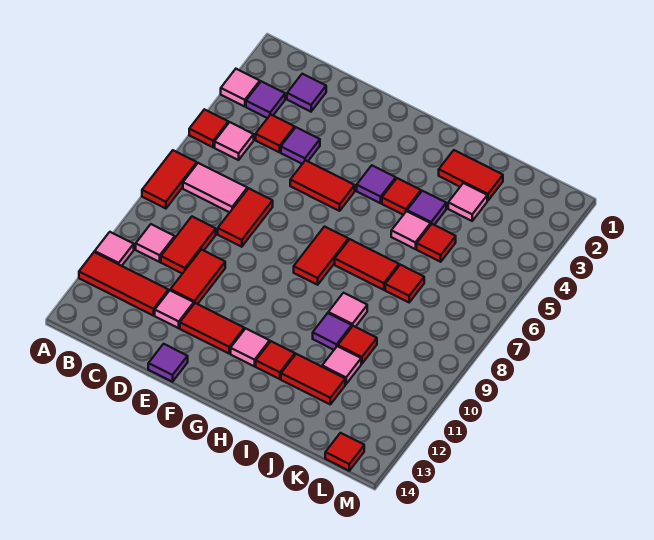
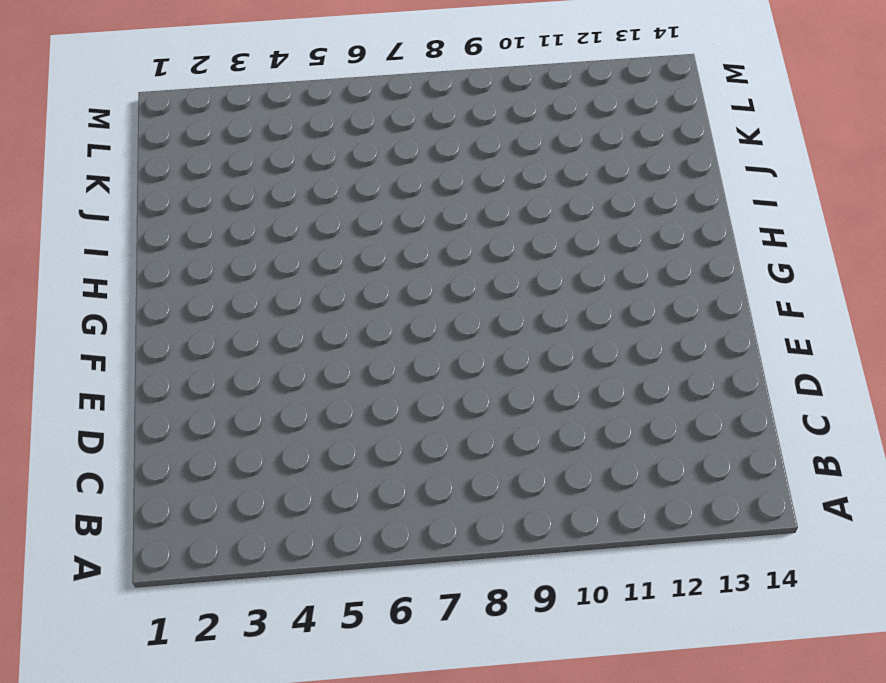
none -> pink 1x1 tile [221,69,260,107]
none -> red 1x1 tile [189,109,228,147]
none -> red 1x2 tile [142,150,197,209]
none -> pink 1x1 tile [95,232,134,266]

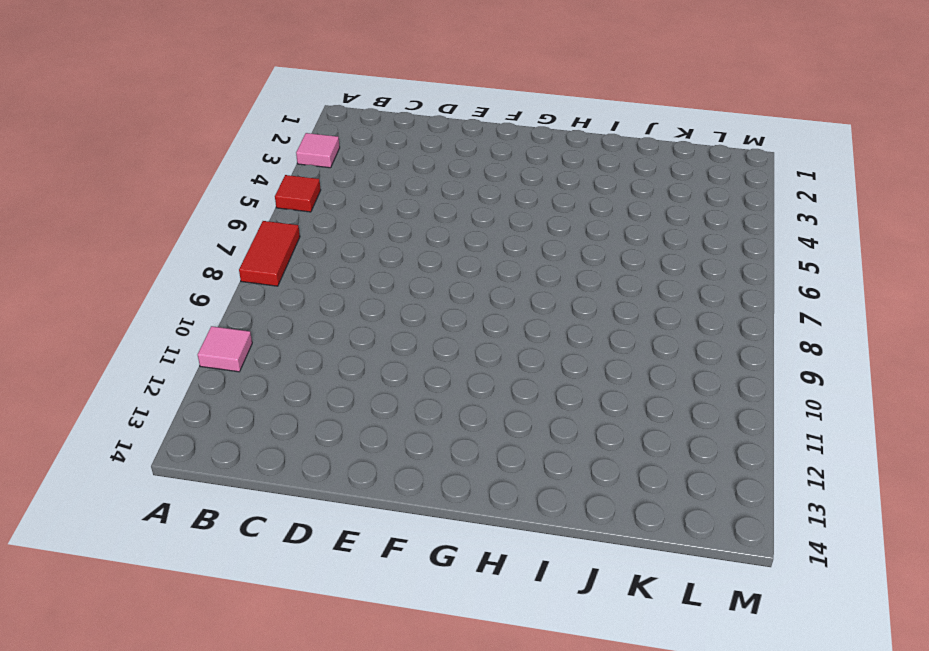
none -> red 1x3 tile [79,252,169,316]
none -> purple 1x1 tile [246,81,285,118]
none -> pink 1x1 tile [215,122,254,160]
none -> pink 1x2 tile [183,163,247,212]

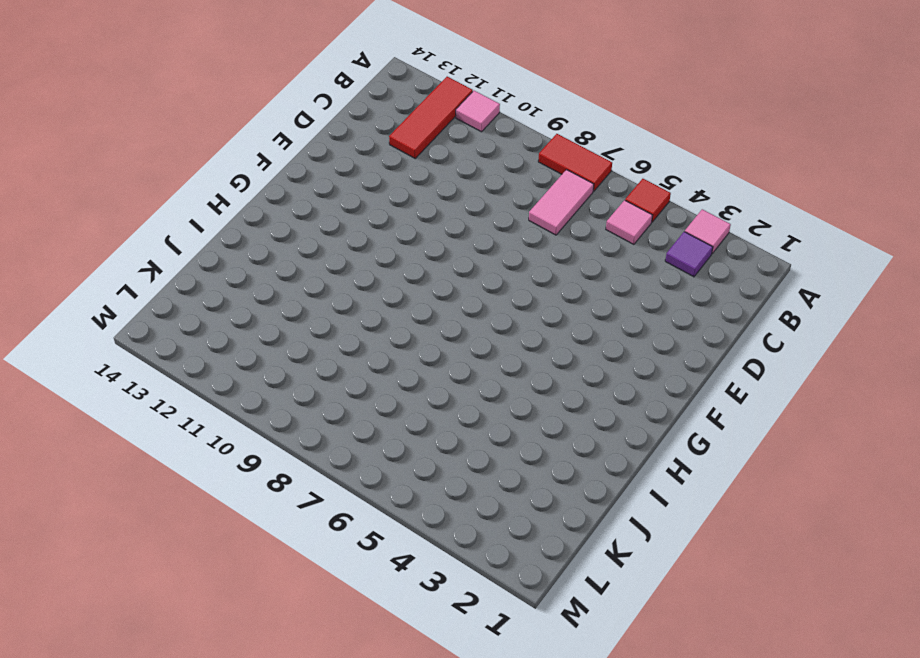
none -> pink 1x1 tile [136,224,175,262]
none -> purple 1x1 tile [287,74,326,112]
none -> red 1x1 tile [256,115,295,152]
none -> red 1x2 tile [161,217,216,274]

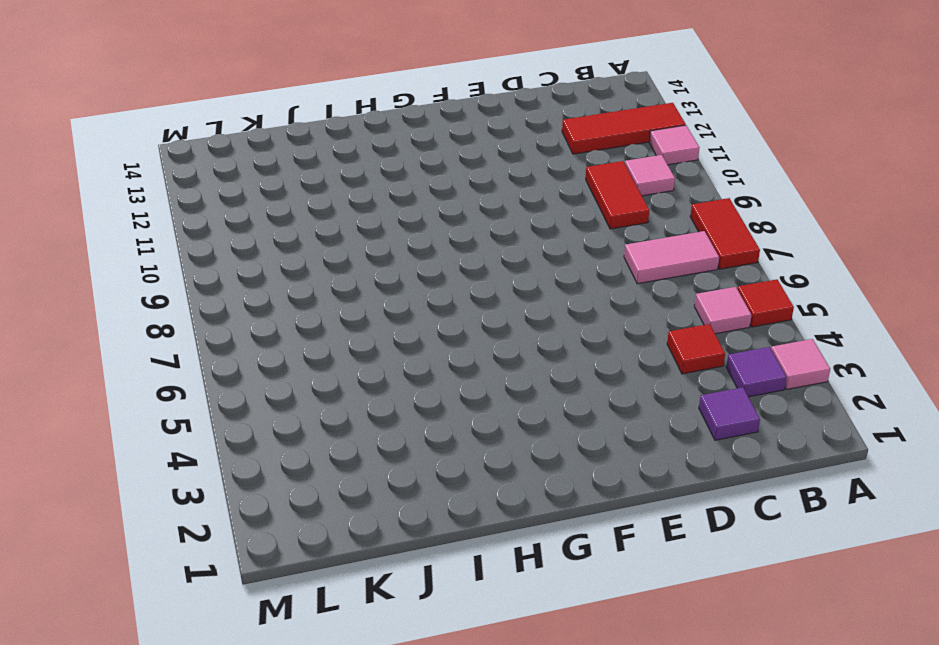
none -> purple 1x1 tile [281,127,320,164]
none -> red 1x2 tile [218,188,273,247]
none -> red 1x2 tile [171,249,225,304]
none -> pink 1x1 tile [155,290,194,328]

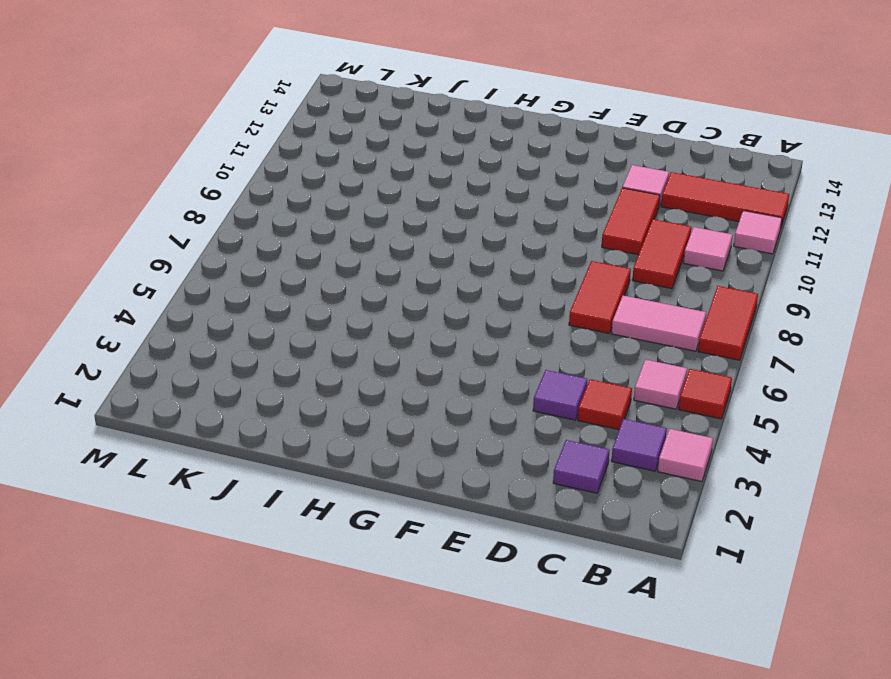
none -> red 1x2 tile [290,160,355,211]
none -> red 1x2 tile [180,303,244,353]
none -> purple 1x1 tile [148,344,188,382]
none -> purple 1x1 tile [357,166,396,203]

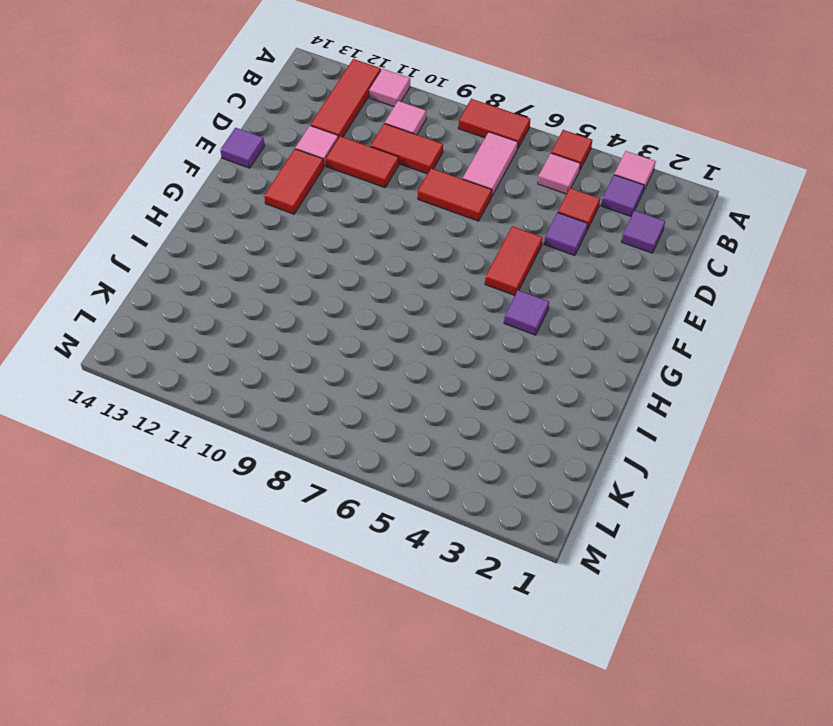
none -> red 1x2 tile [294,227,348,285]
none -> pink 1x1 tile [231,328,270,366]
none -> red 1x1 tile [382,178,421,215]
none -> red 1x2 tile [335,239,399,290]

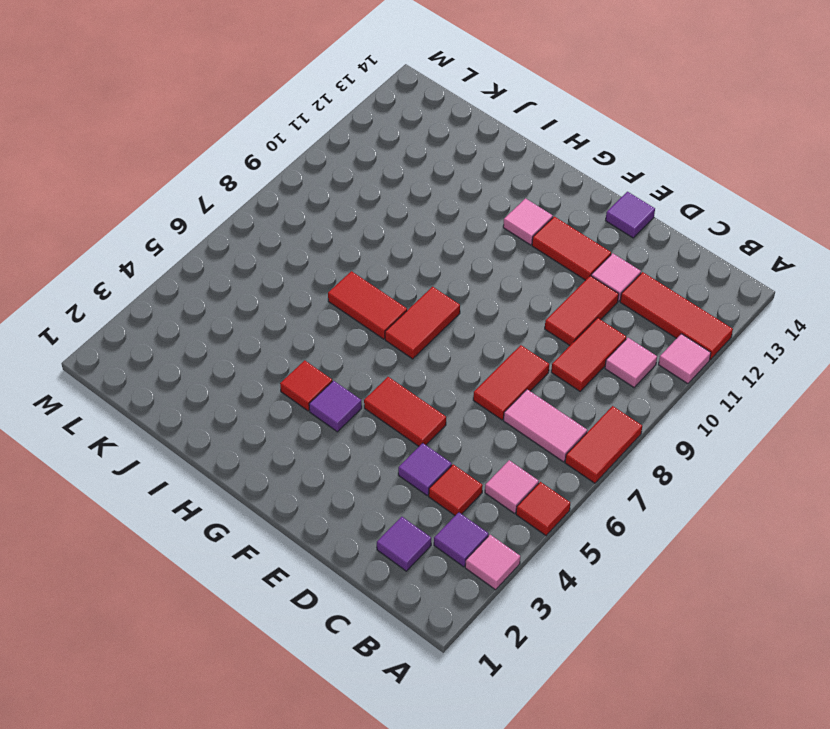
none -> red 1x1 tile [256,341,295,379]
none -> red 1x2 tile [439,150,503,201]
none -> purple 1x1 tile [407,191,446,225]
none -> pink 1x1 tile [391,211,431,249]

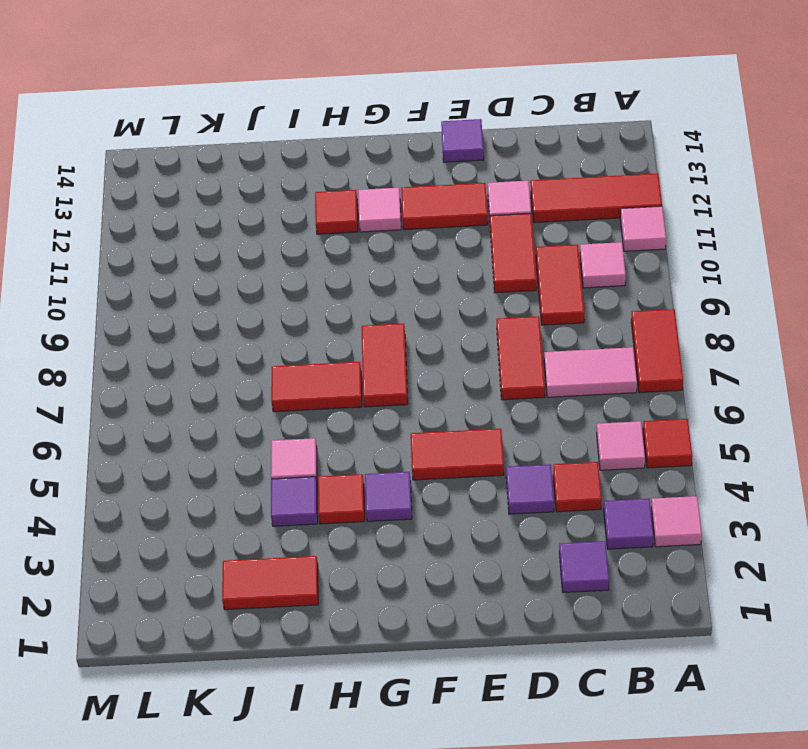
none -> pink 1x1 tile [328,293,367,327]
none -> purple 1x1 tile [313,313,352,350]
none -> red 1x2 tile [281,354,345,404]
none -> pink 1x1 tile [448,183,487,221]

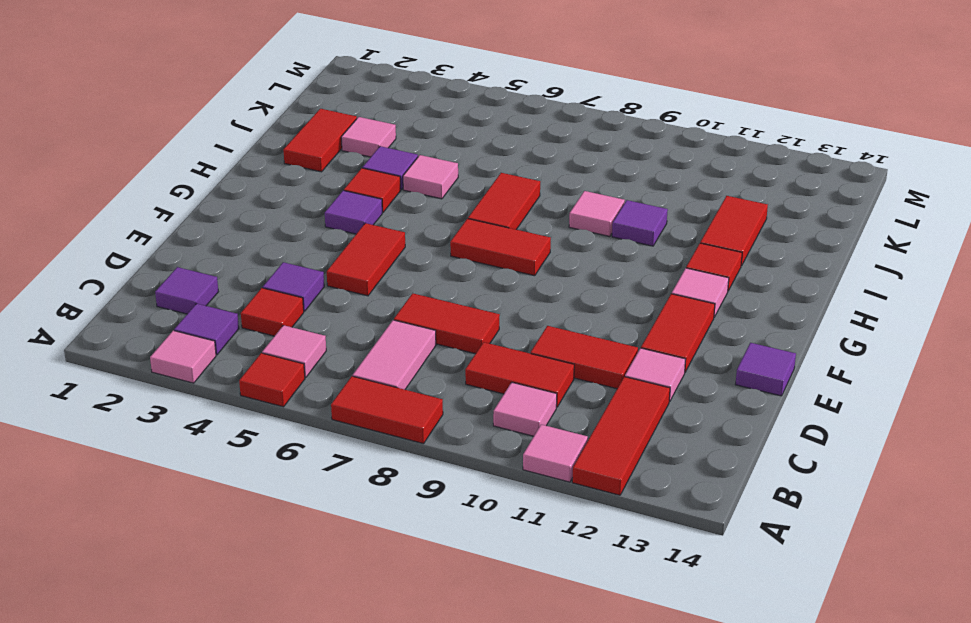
none -> red 1x1 tile [417,224,456,262]
none -> red 1x1 tile [385,265,424,302]
none -> red 1x1 tile [338,326,377,364]
none -> pink 1x1 tile [322,346,361,384]

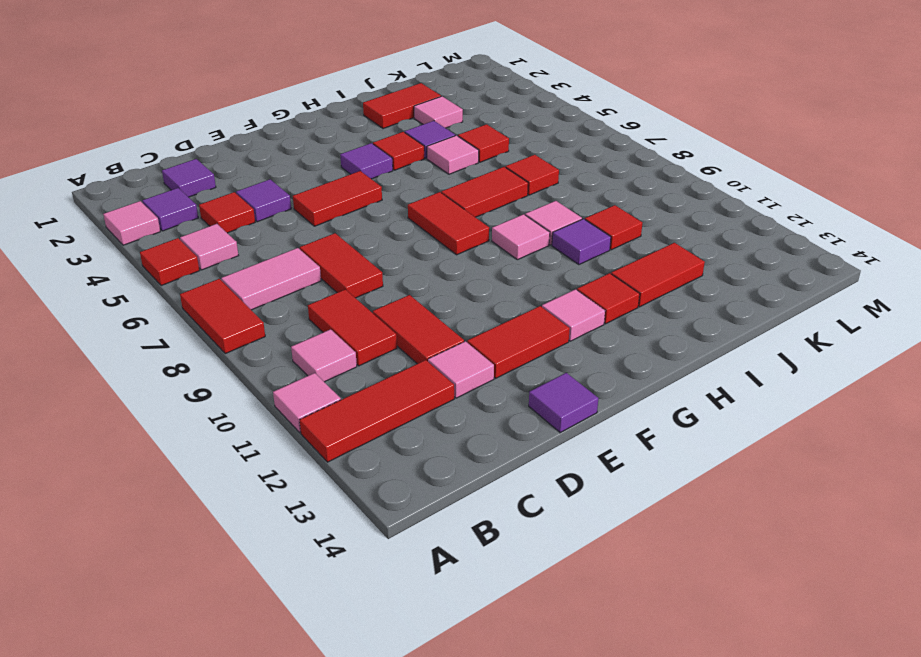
pink 1x1 tile [492,214,550,260] -> pink 1x1 tile moved to [322,346,361,384]
none -> red 1x1 tile [325,433,364,471]

